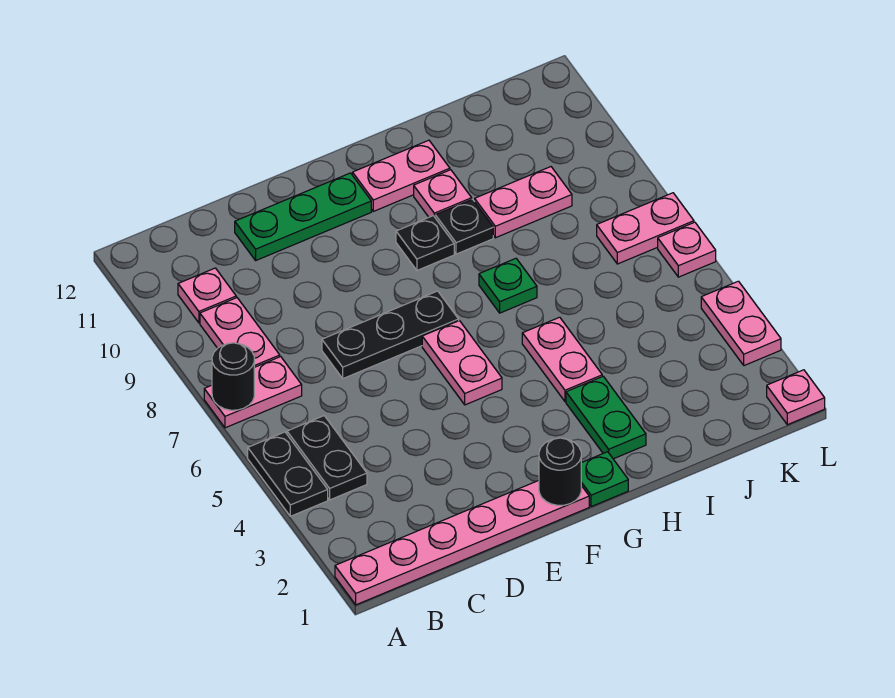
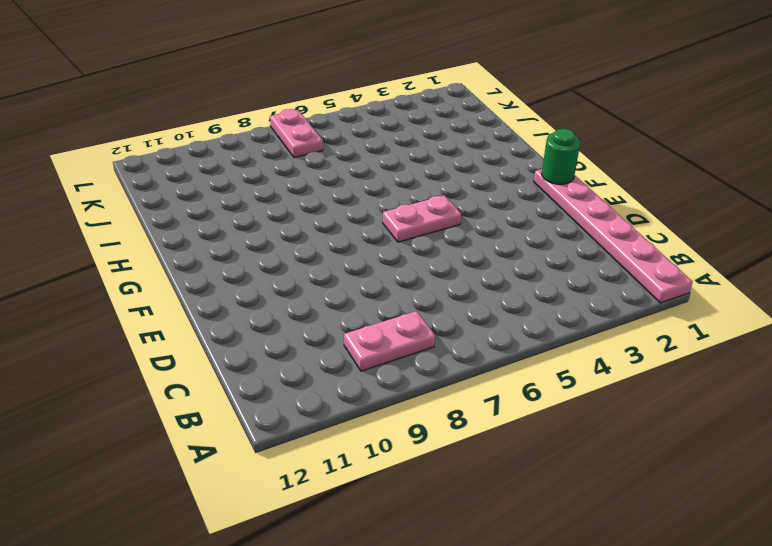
green 1x1 round brick [542,129,580,184] -> black 1x1 round brick [539,438,581,505]
none -> black 1x2 plate [248,432,328,516]
none -> pink 1x2 plate [204,357,302,428]
none -> black 1x2 plate [287,416,367,500]

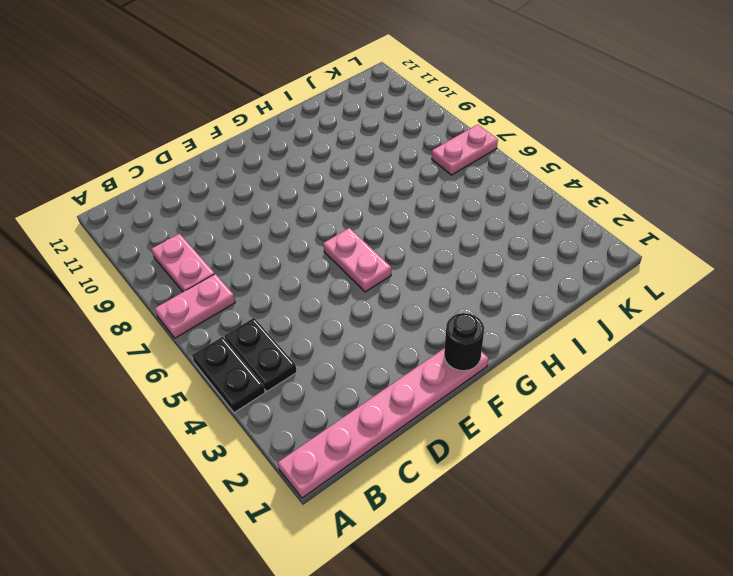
none -> pink 1x1 plate [178,268,236,323]
none -> black 1x3 plate [322,291,459,379]
none -> green 1x3 plate [235,173,371,260]

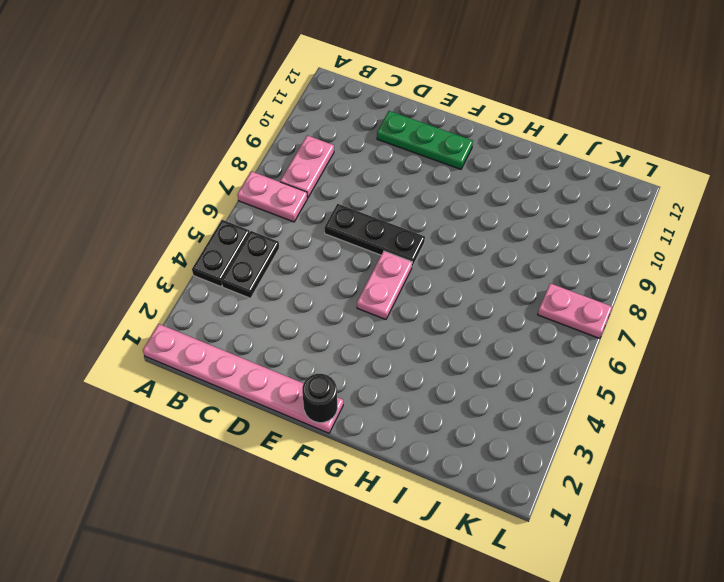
none -> pink 1x1 plate [178,268,236,323]
none -> green 1x1 plate [581,452,628,507]
none -> black 1x1 plate [396,216,454,270]

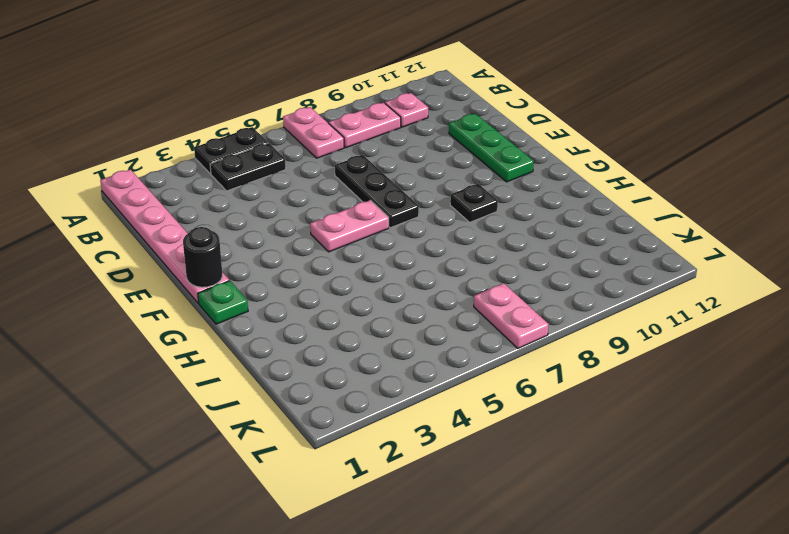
none -> pink 1x2 plate [353,140,450,211]
none -> green 1x2 plate [566,376,646,459]
none -> pink 1x2 plate [522,317,602,402]

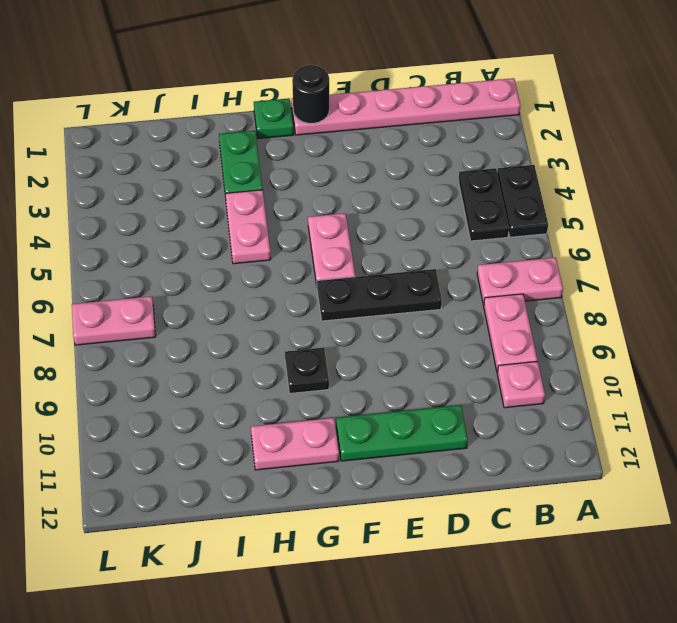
none -> green 1x1 plate [479,258,537,313]
none -> black 1x1 plate [435,199,493,254]
none -> pink 1x1 plate [414,170,472,217]

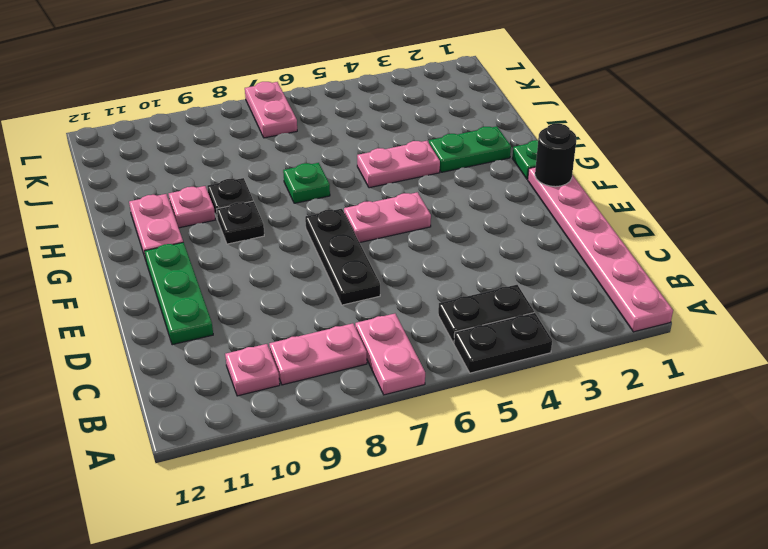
none -> pink 1x2 plate [475,167,572,238]
none -> pink 1x1 plate [767,370,825,425]
none -> pink 1x2 plate [701,281,781,366]

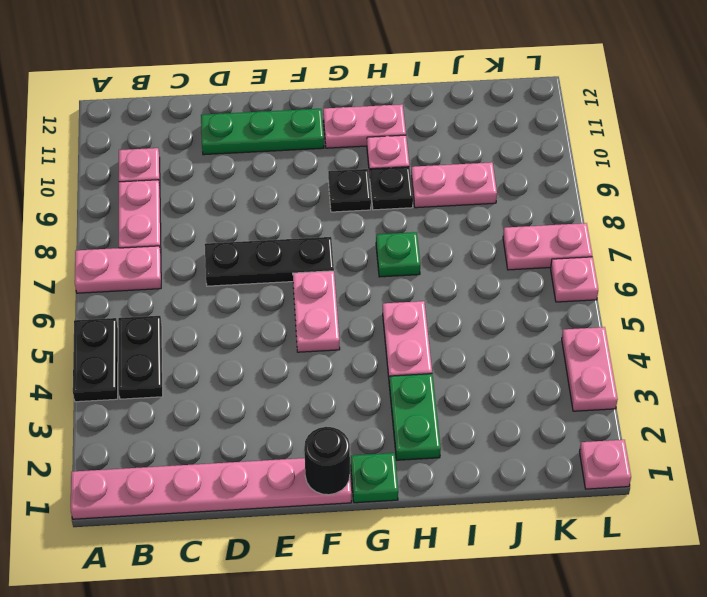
none -> black 1x1 round brick [212,343,254,410]

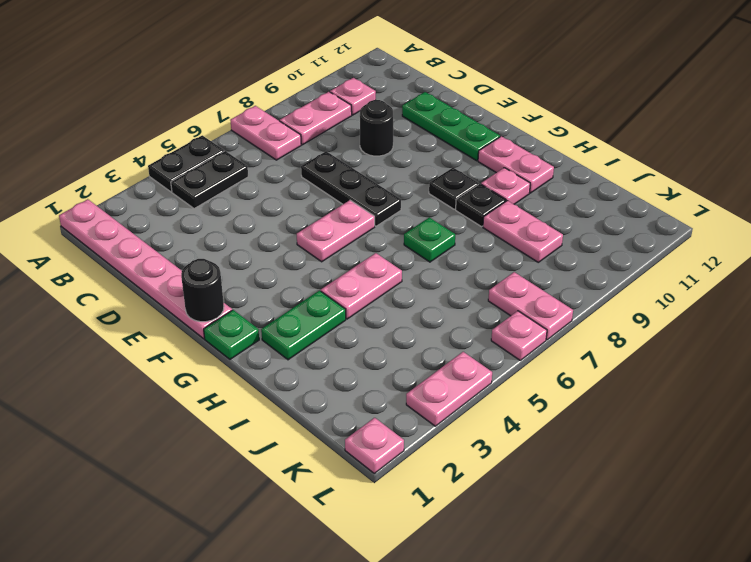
black 1x1 round brick [360,100,393,156] -> black 1x1 round brick moved to [212,343,254,410]

